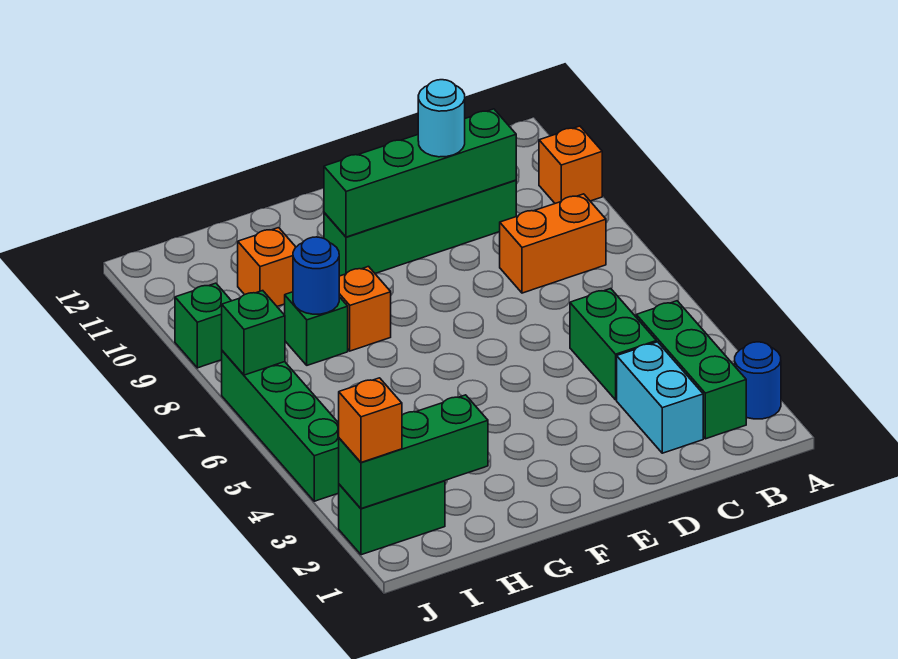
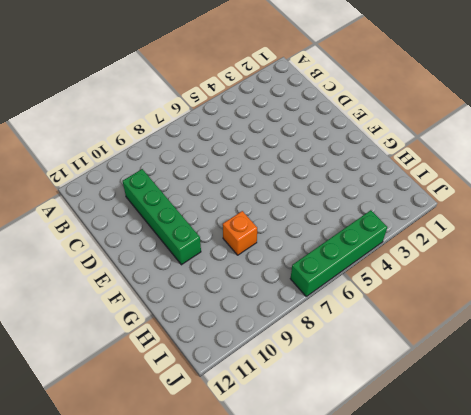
none -> blue 1x1 round brick [735,342,781,419]
none -> orange 1x1 brick [539,126,602,203]
none -> green 1x3 brick [636,301,746,439]

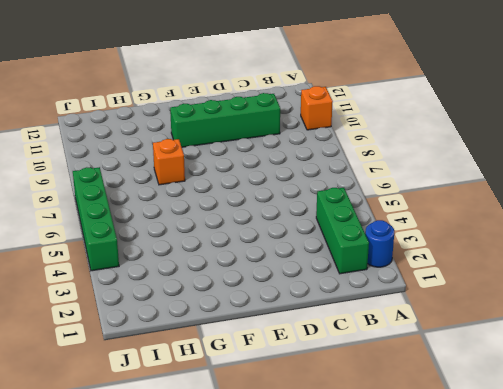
none -> orange 1x2 brick [500,194,606,293]
none -> cyan 1x2 brick [617,342,703,453]
none -> green 1x2 brick [570,289,657,400]

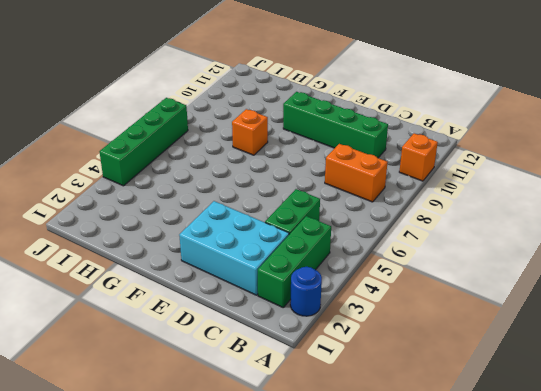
cyan 2x3 brick [179,201,289,295] -> cyan 1x2 brick [617,342,703,453]
none -> green 1x1 brick [285,292,348,365]
none -> orange 1x1 brick [238,228,296,306]
none -> green 1x2 brick [338,481,445,555]

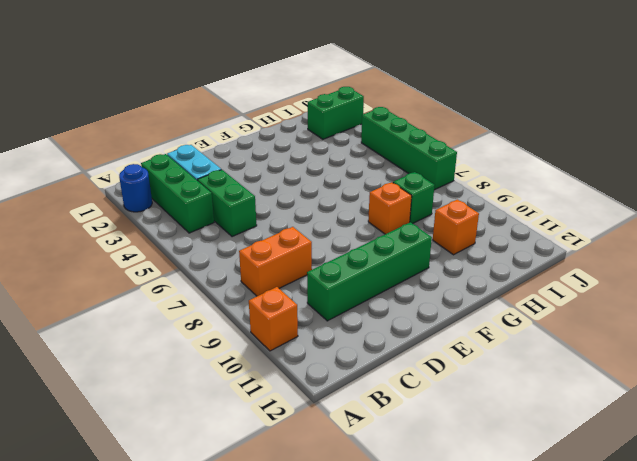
none -> green 1x1 brick [175,283,231,368]
none -> green 1x4 brick [324,109,516,237]
none -> green 1x3 brick [339,395,488,509]

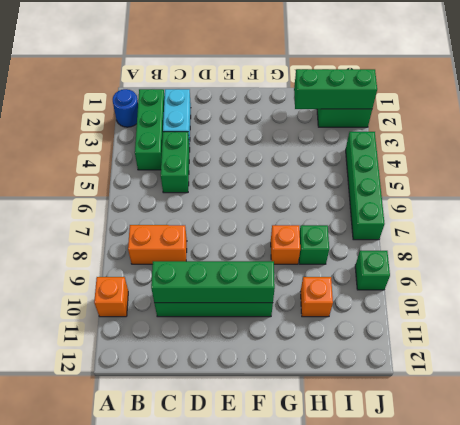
none -> blue 1x1 round brick [293,237,339,314]
none -> green 1x1 brick [222,291,285,375]
none -> cyan 1x1 round brick [418,80,465,157]

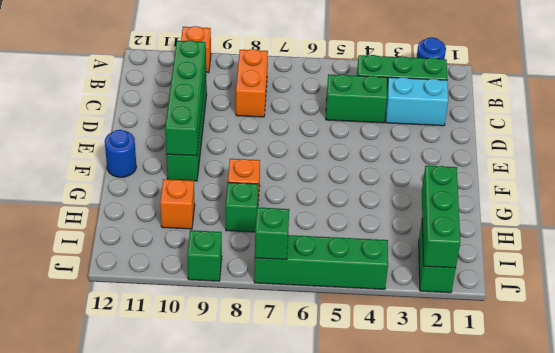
blue 1x1 round brick [105,130,136,177] -> blue 1x1 round brick moved to [293,237,339,314]
none -> cyan 1x1 round brick [418,80,465,157]
none -> orange 1x1 brick [339,378,402,462]

